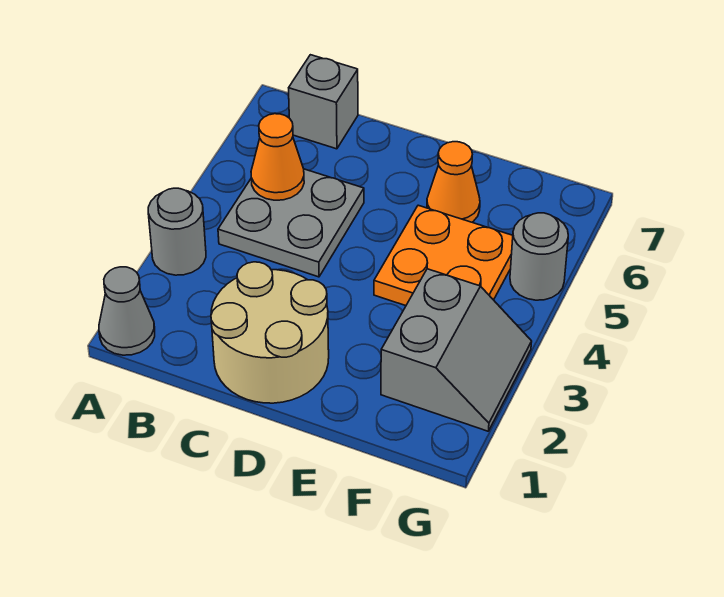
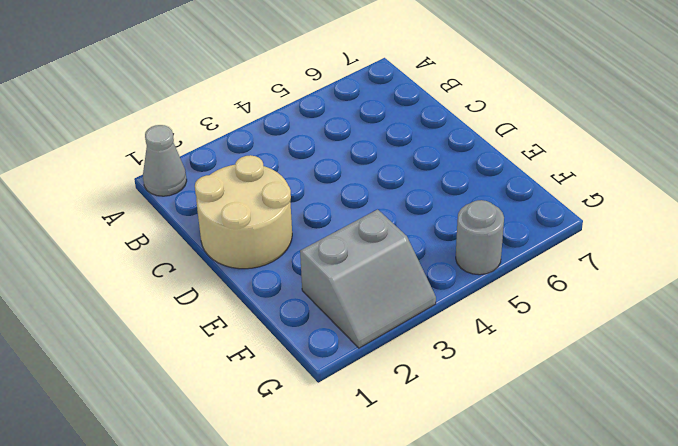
none -> grey 1x1 round brick [148,188,206,275]
none -> grey 2x2 plate [218,169,364,277]

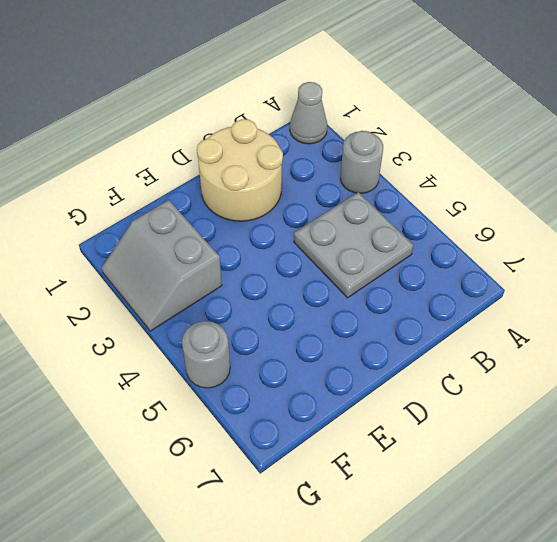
none -> grey 1x1 brick [289,55,358,149]
none -> orange 2x2 plate [374,205,513,306]

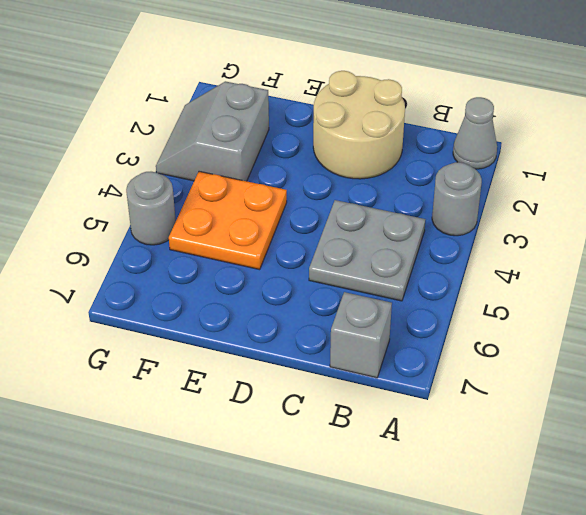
none -> orange 1x1 cone [427,142,480,222]
none -> orange 1x1 cone [251,114,304,200]

